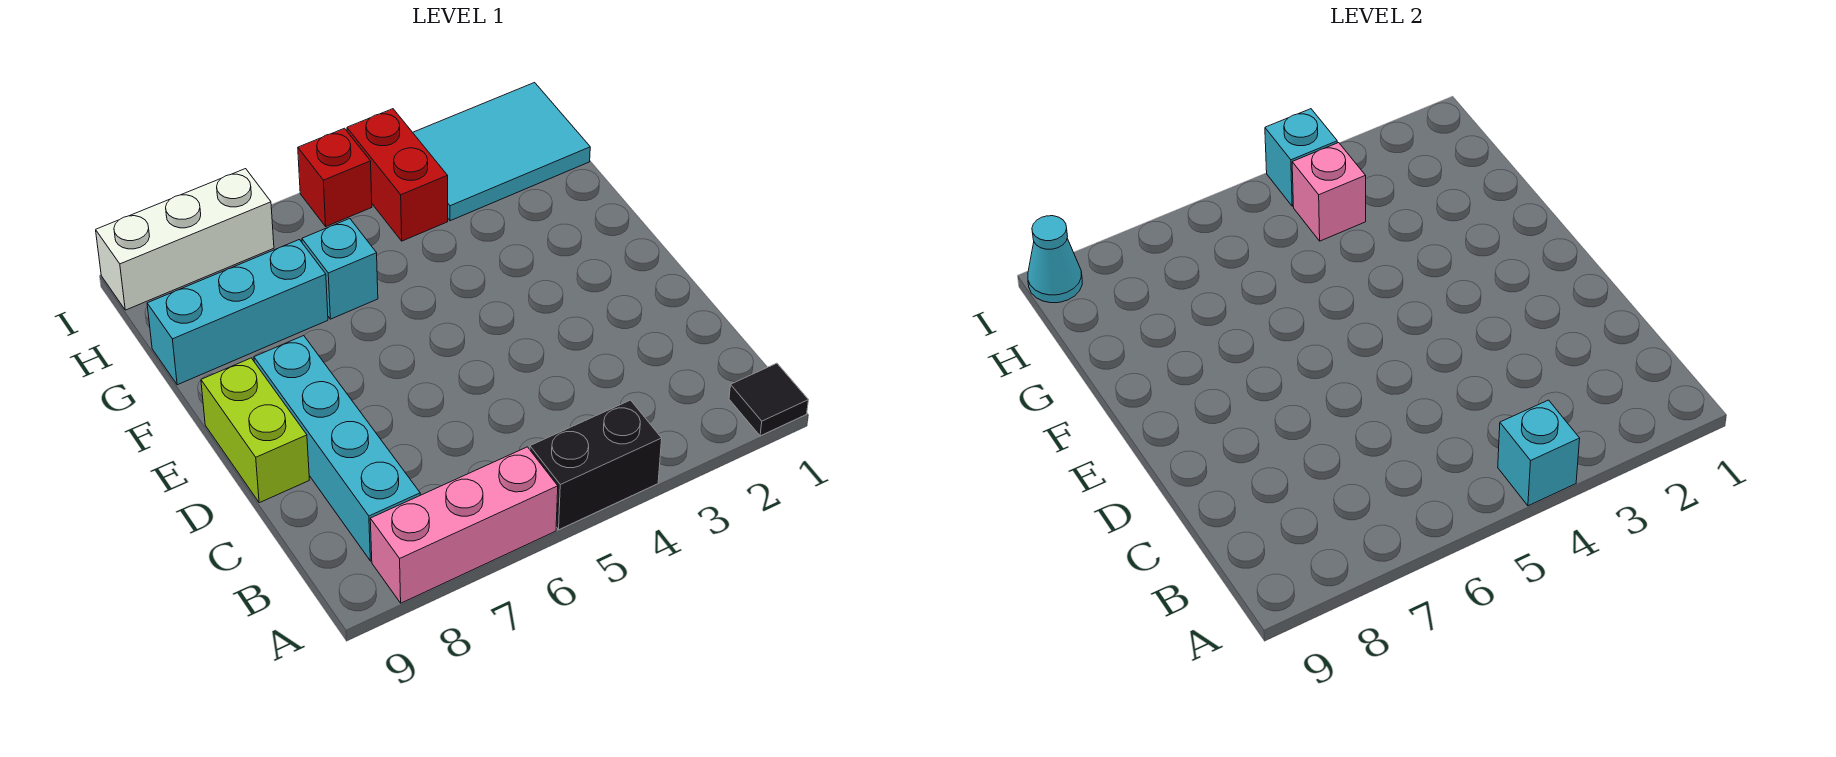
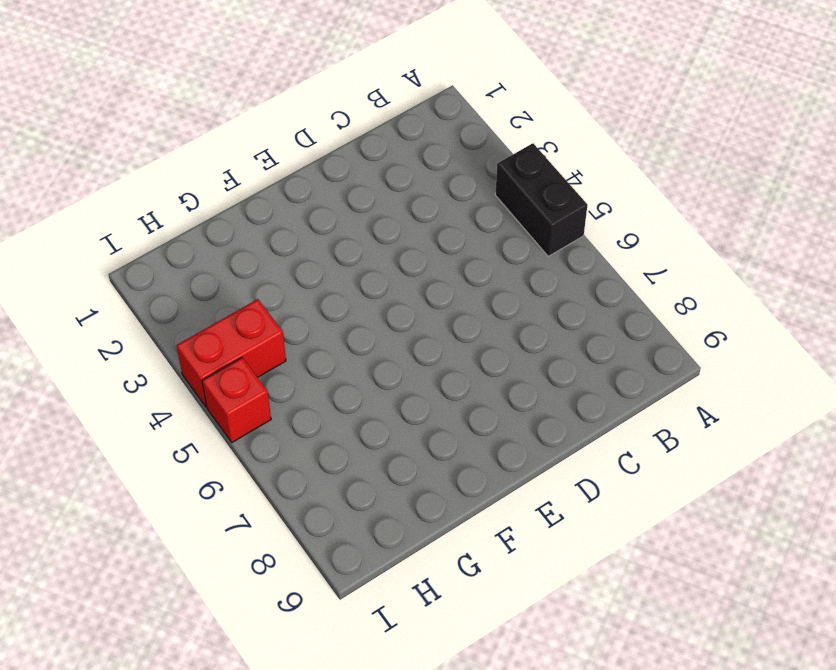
none -> black 1x1 tile [729,363,808,436]
none -> pink 1x3 brick [370,447,558,603]
none -> cyan 1x4 brick [254,336,420,561]

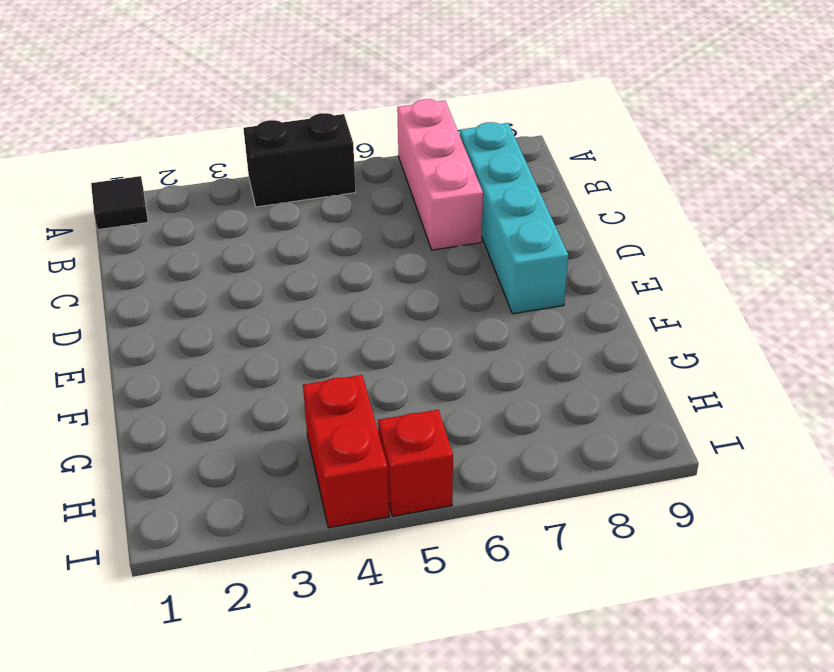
pink 1x3 brick [397,99,483,250] -> pink 1x3 brick turned to [370,447,558,603]
none -> lime 1x2 brick [201,358,309,503]
none -> cyan 1x1 brick [302,219,378,319]
none -> cyan 1x3 brick [147,240,328,385]

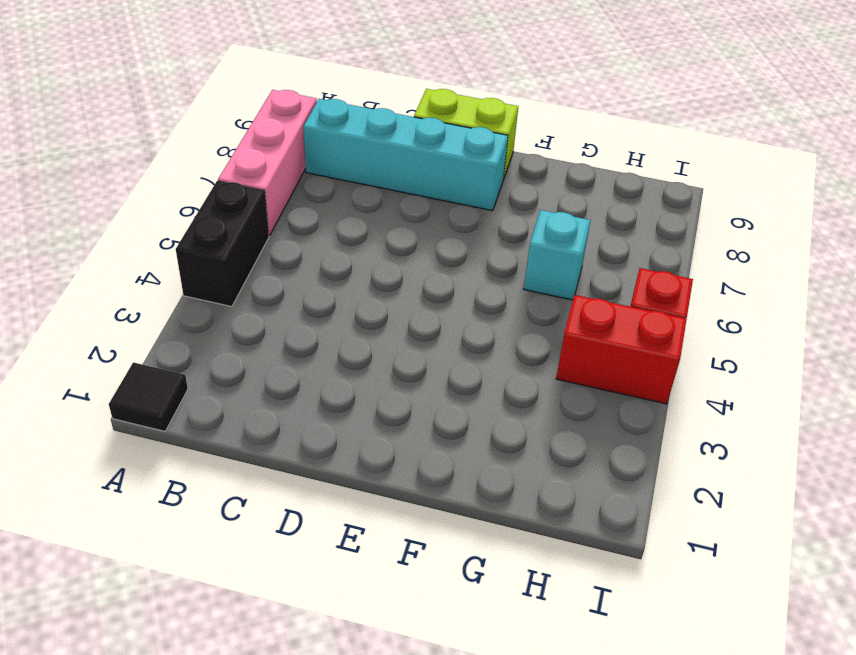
none -> cyan 1x3 brick [147,240,328,385]
none -> cyan 2x3 tile [413,83,590,221]
none -> white 1x3 brick [96,169,274,310]

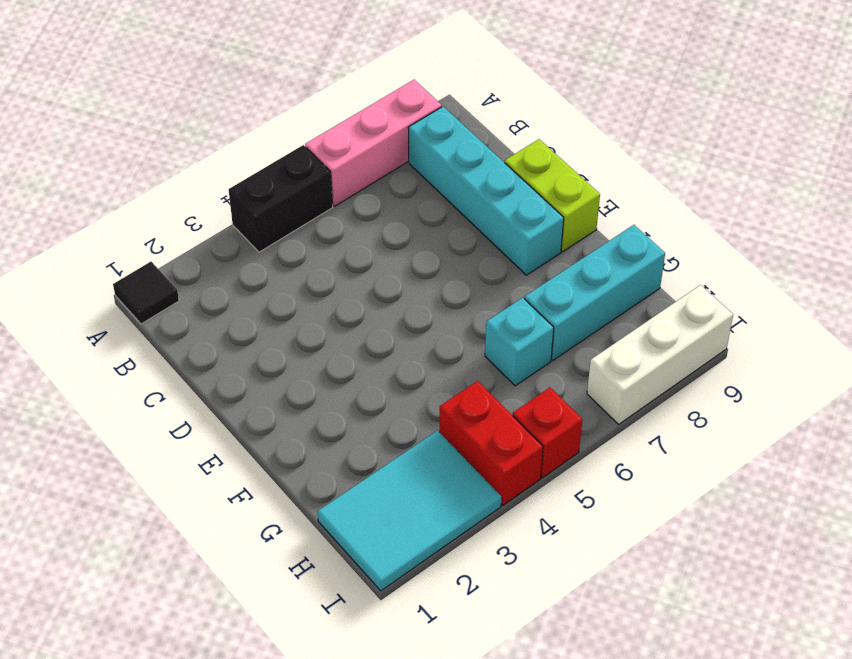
none -> cyan 1x1 brick [1498,400,1580,506]
none -> pink 1x1 brick [1292,143,1366,241]
none -> cyan 1x1 brick [1265,109,1337,206]

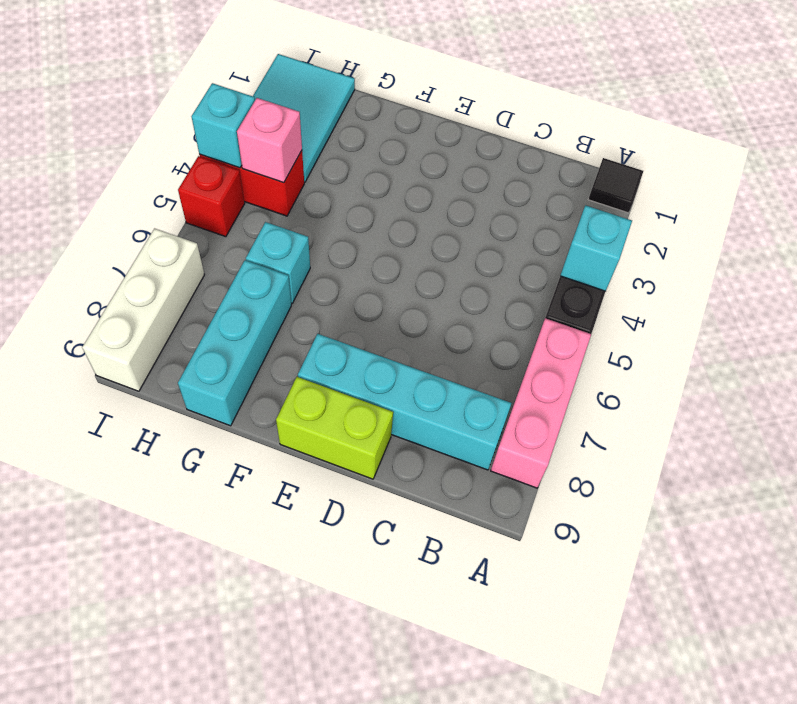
none -> cyan 1x1 cone [1028,216,1082,303]

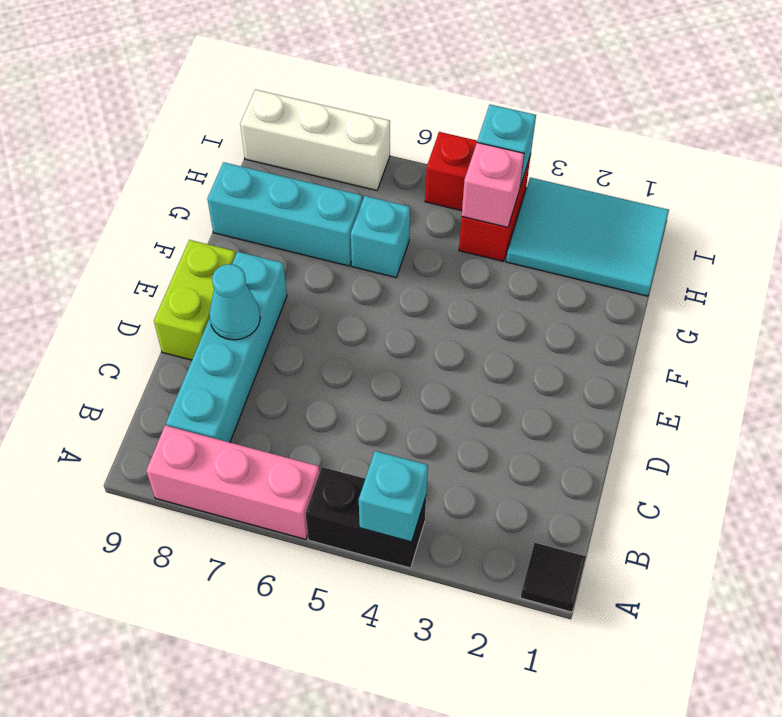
cyan 1x1 cone [209,264,260,340] -> cyan 1x1 cone moved to [1028,216,1082,303]

